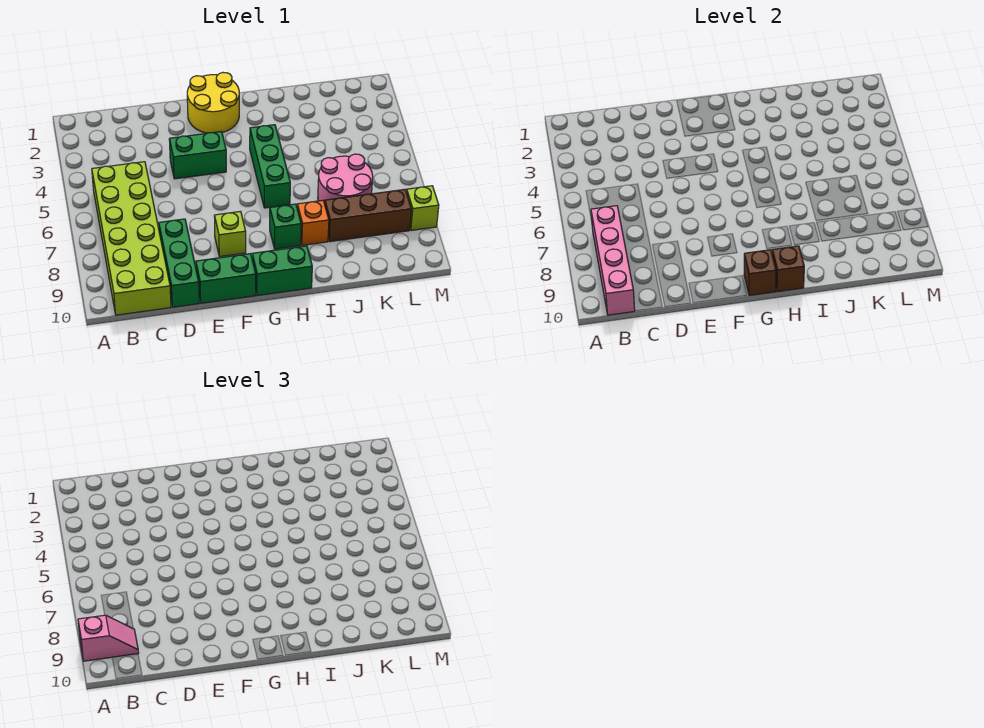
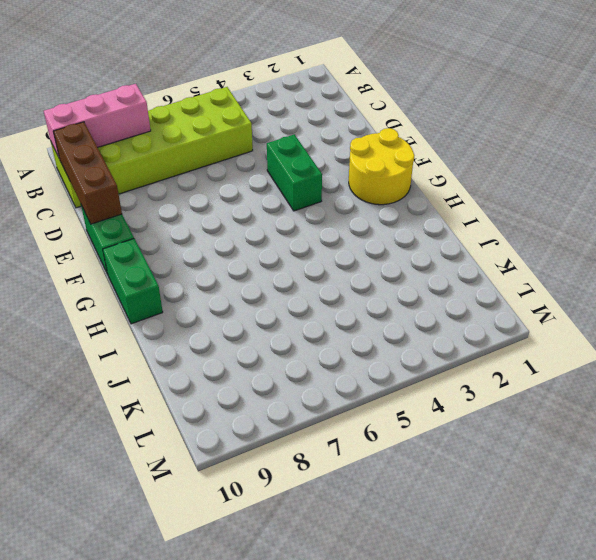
pink 1x3 brick [44,84,151,159] -> pink 1x4 brick [591,206,635,315]
brown 1x3 brick [53,122,122,224] -> brown 1x3 brick moved to [325,189,411,242]
none -> green 1x3 brick [159,219,199,307]
none -> lime 1x1 brick [214,211,246,257]
none -> green 1x3 brick [250,125,290,208]

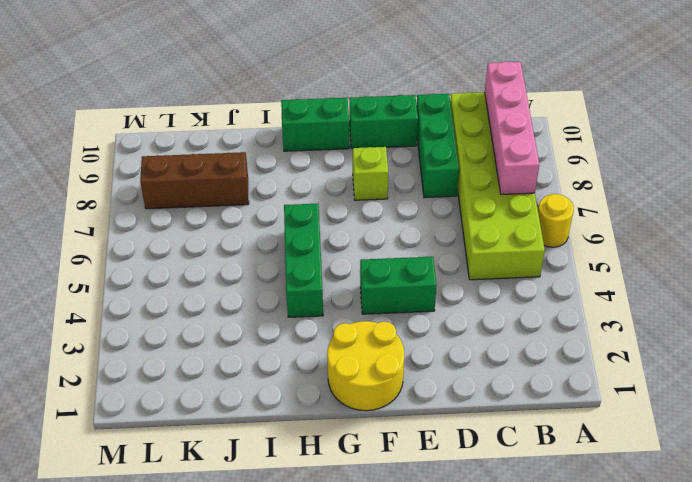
yellow 1x1 round brick [538,194,574,247] -> none
none -> green 1x1 brick [270,204,301,249]
none -> orange 1x1 brick [297,200,329,245]
none -> pink 2x2 round brick [318,154,373,203]

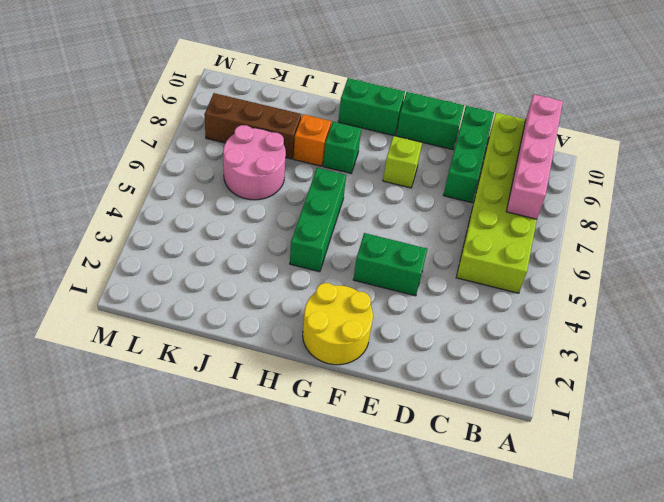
none -> lime 1x1 brick [406,186,439,231]
none -> brown 1x1 brick [744,250,776,296]
none -> brown 1x1 brick [772,246,804,292]

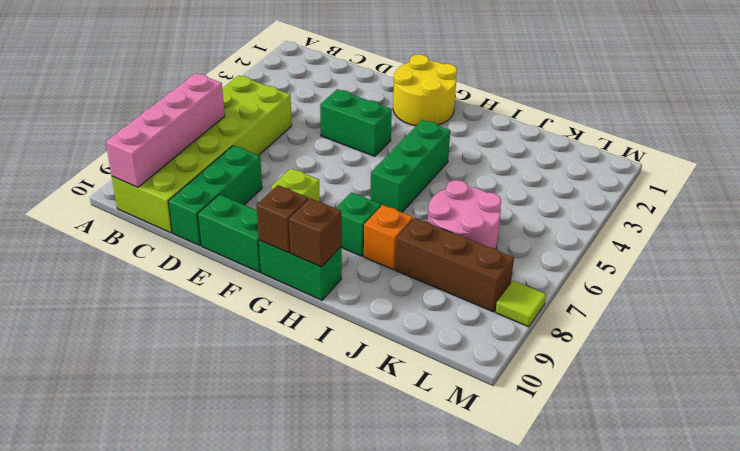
lime 1x1 tile [495,281,546,327] -> lime 1x1 brick [406,186,439,231]
none -> pink 1x2 slope [78,615,139,661]

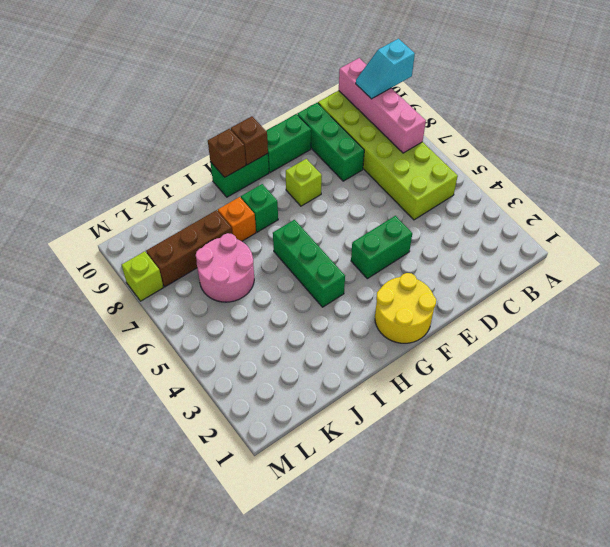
cyan 1x2 slope [356,39,415,99] -> pink 1x2 slope [78,615,139,661]

